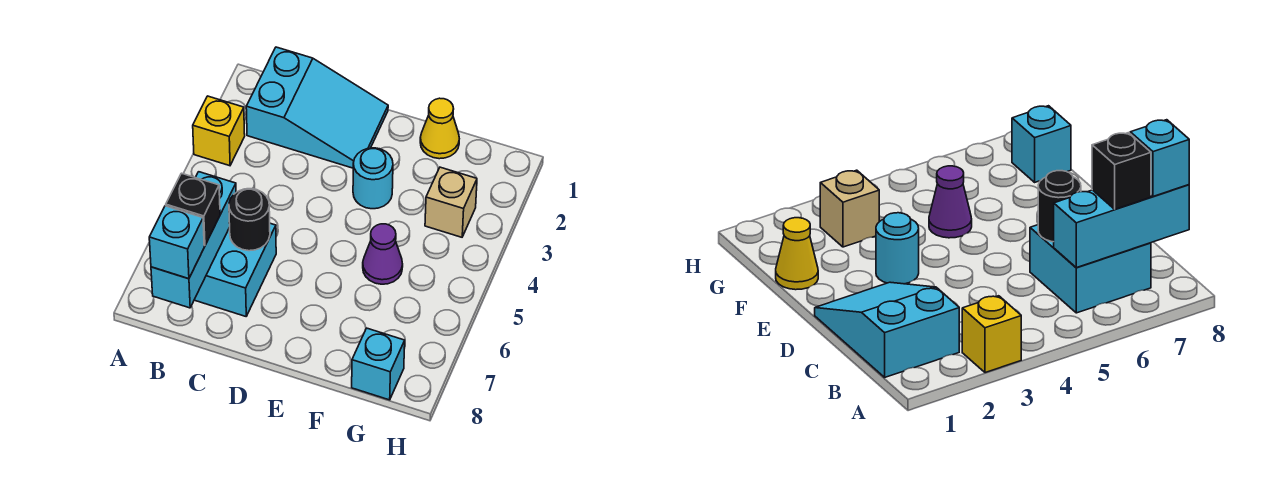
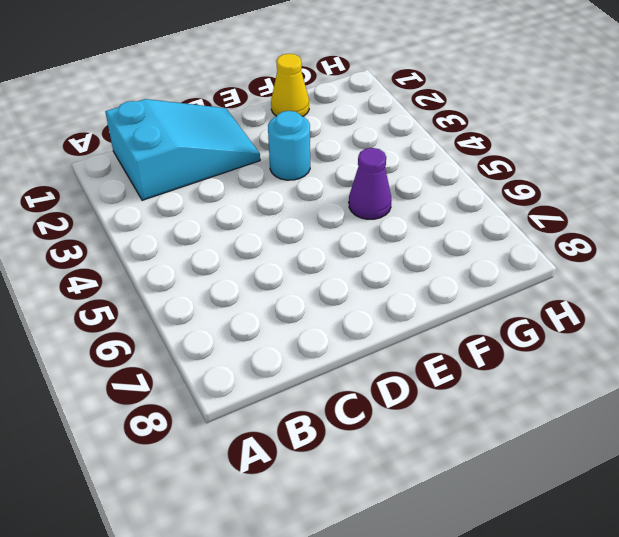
none -> yellow 1x1 brick [193,96,245,166]
none -> cyan 2x2 brick [194,223,276,316]
none -> tan 1x1 brick [425,167,477,237]

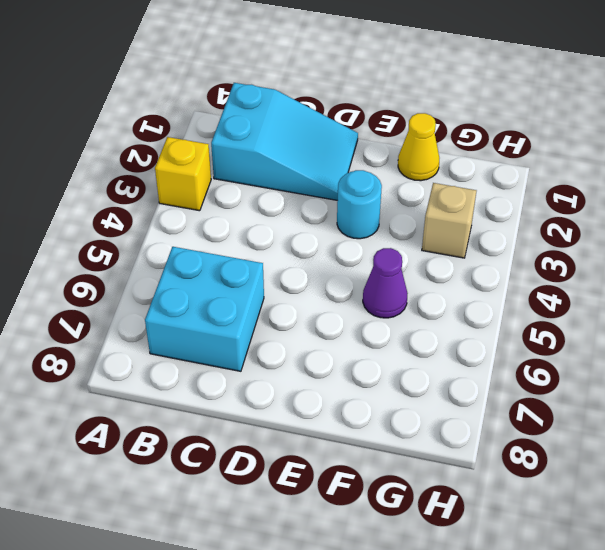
none -> cyan 1x1 brick [352,328,405,400]
none -> cyan 1x3 brick [151,172,236,308]
none -> black 1x1 round brick [229,189,270,251]

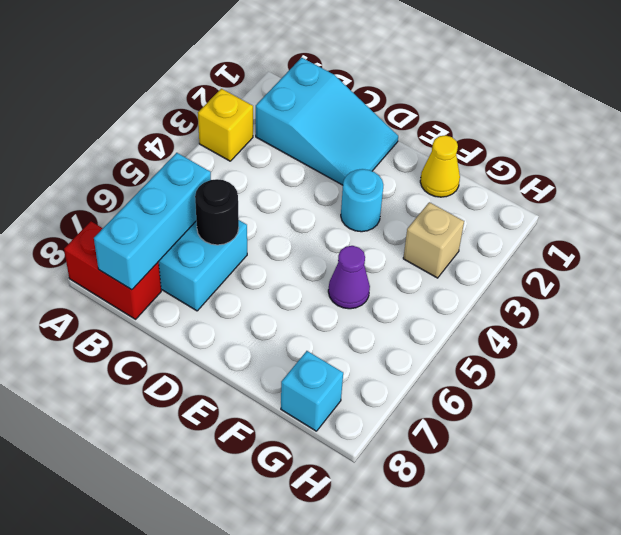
red 1x2 brick [64,222,161,319] -> none
none -> black 1x1 brick [166,173,220,246]
none -> cyan 1x1 brick [149,206,204,279]

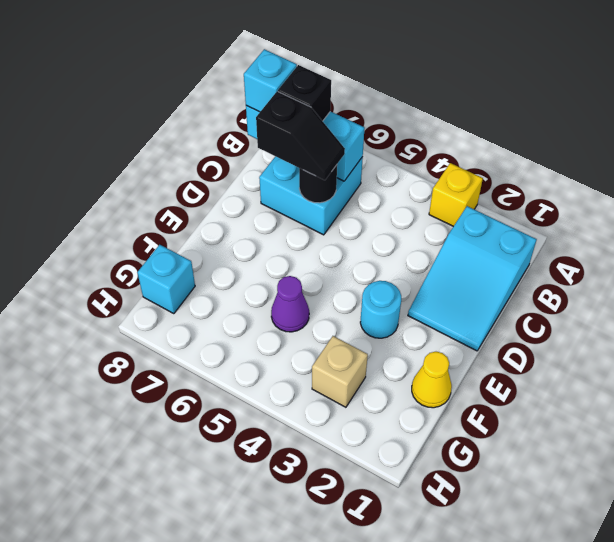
black 1x2 slope [256,91,345,180] -> none

